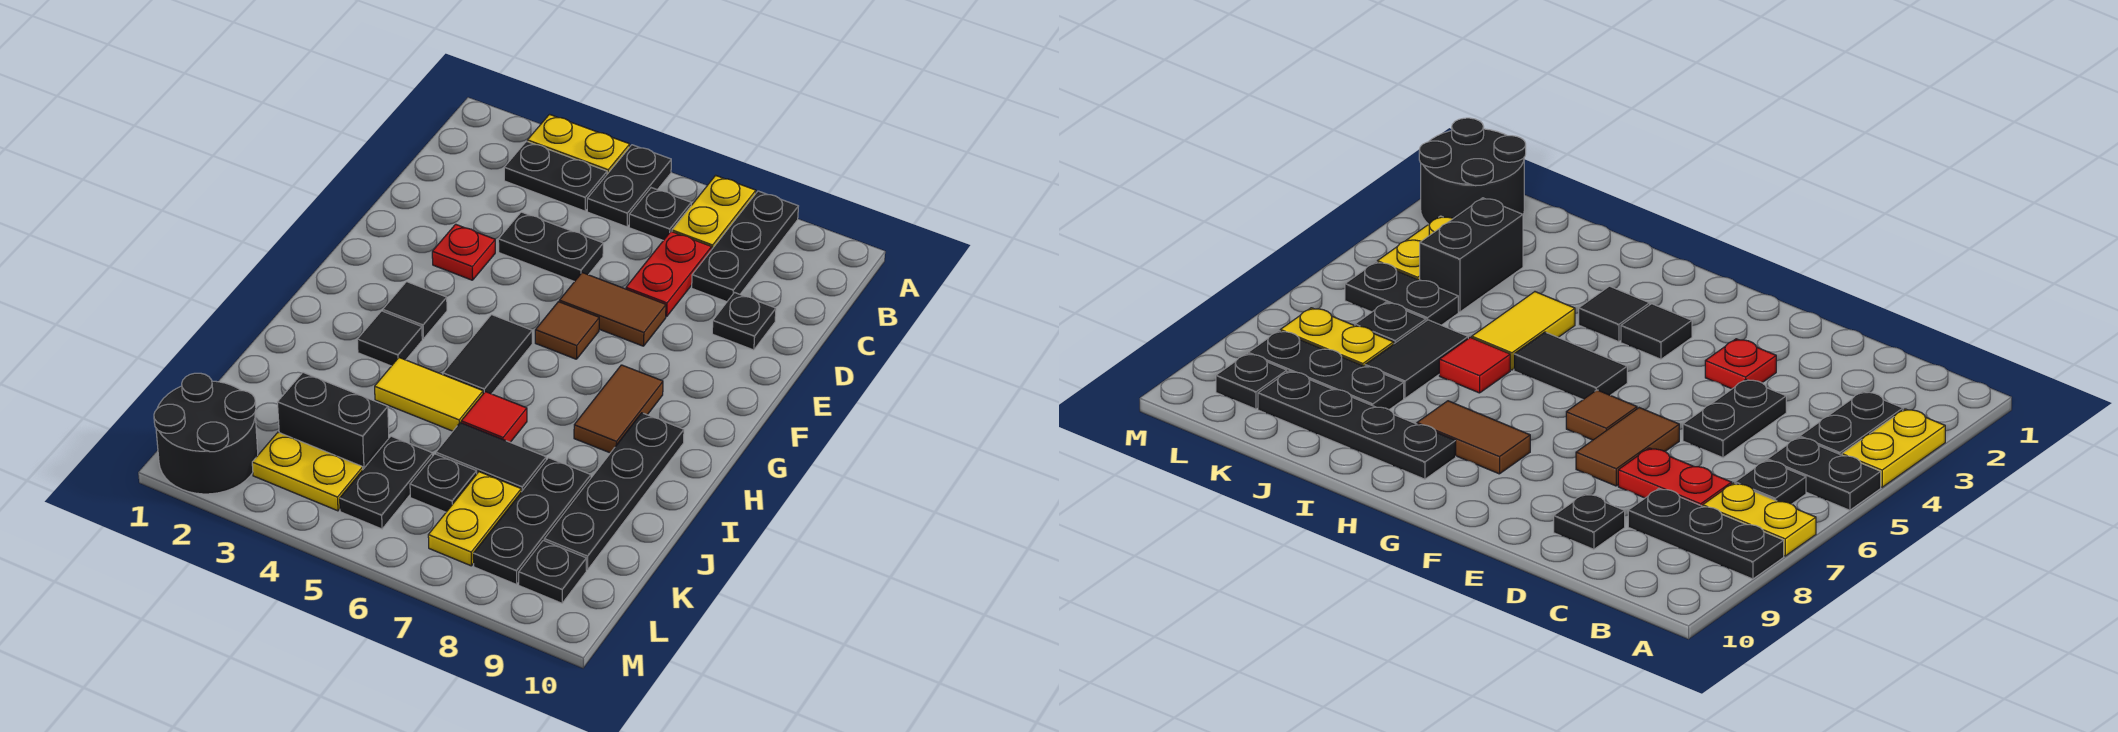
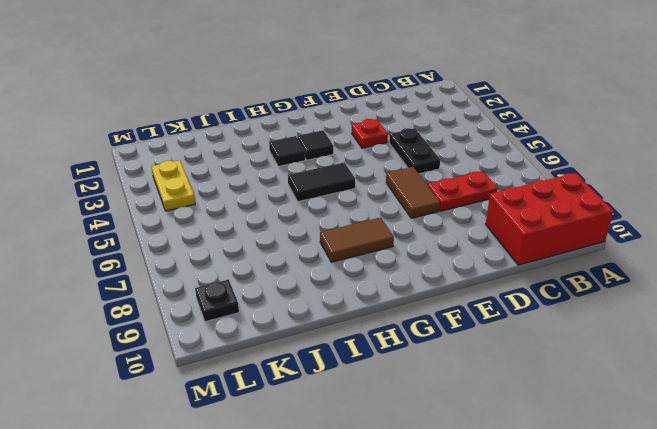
red 2x3 brick [485,173,613,265] -> none
none -> yellow 1x2 plate [527,115,630,174]
none -> black 1x2 plate [587,145,671,227]
none -> yellow 1x2 plate [672,175,756,250]

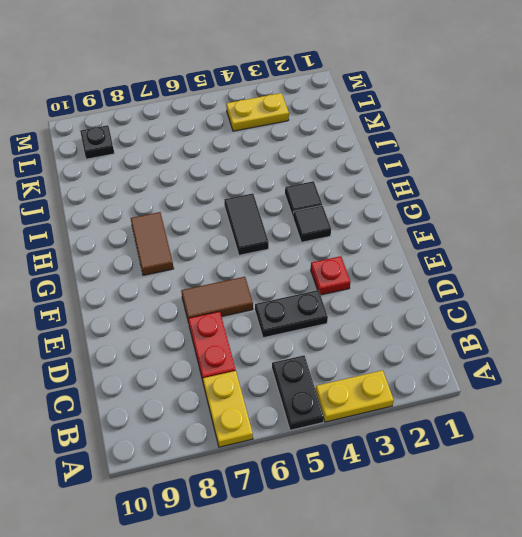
none -> black 1x3 plate [692,191,798,302]
none -> black 1x2 plate [504,141,607,211]
none -> black 1x1 plate [629,188,691,240]

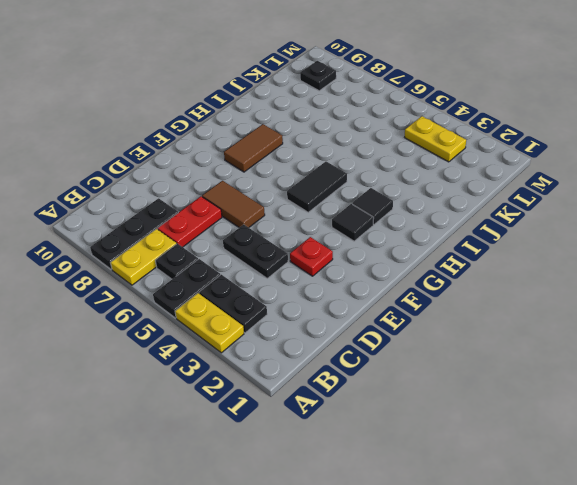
none -> black 1x1 plate [712,293,776,350]
none -> brown 1x1 tile [535,302,599,359]
none -> black 1x4 plate [544,413,684,570]

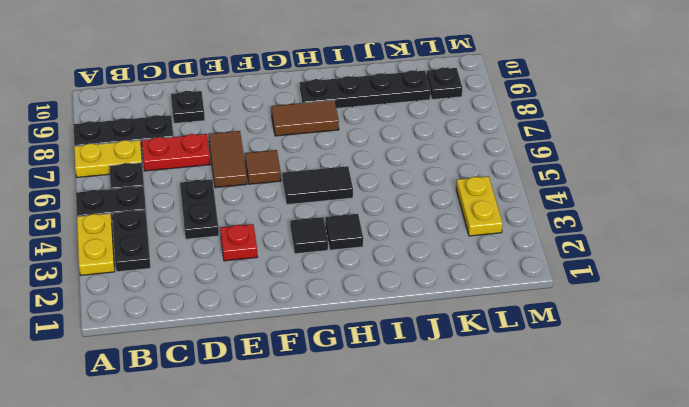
none -> yellow 1x2 tile [375,358,483,431]
none -> red 1x1 tile [461,392,527,442]
none -> black 1x2 tile [436,423,546,492]

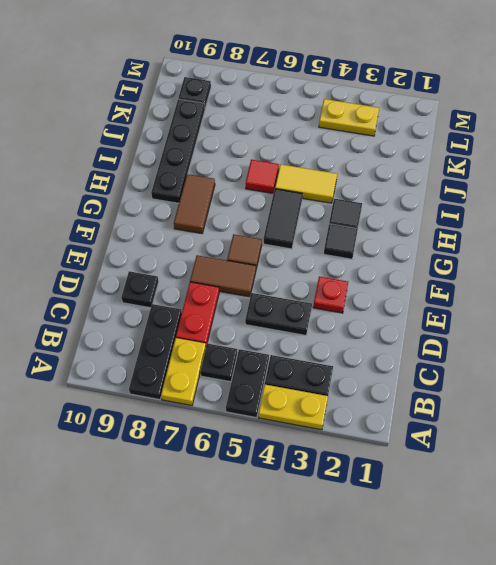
none -> black 1x2 tile [436,423,546,492]
none -> black 1x3 plate [473,458,591,585]
none -> black 1x2 brick [277,373,389,469]

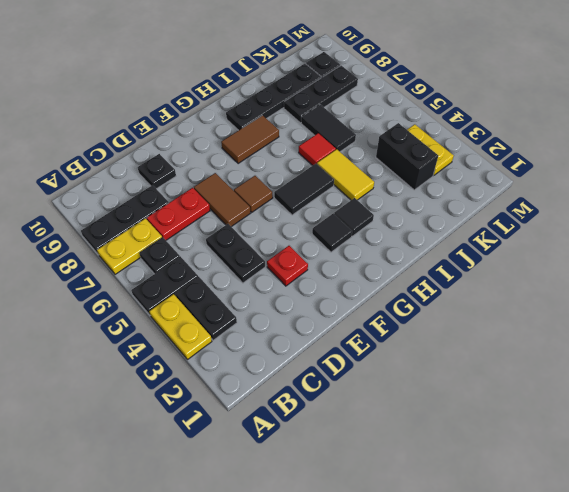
none -> black 1x2 plate [340,436,433,529]
none -> black 1x1 plate [410,454,477,512]
none -> yellow 1x2 plate [428,472,521,566]

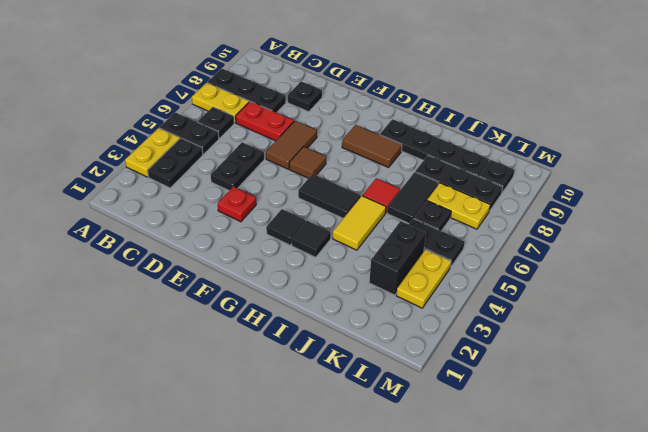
none -> black 2x2 round brick [154,373,258,494]

